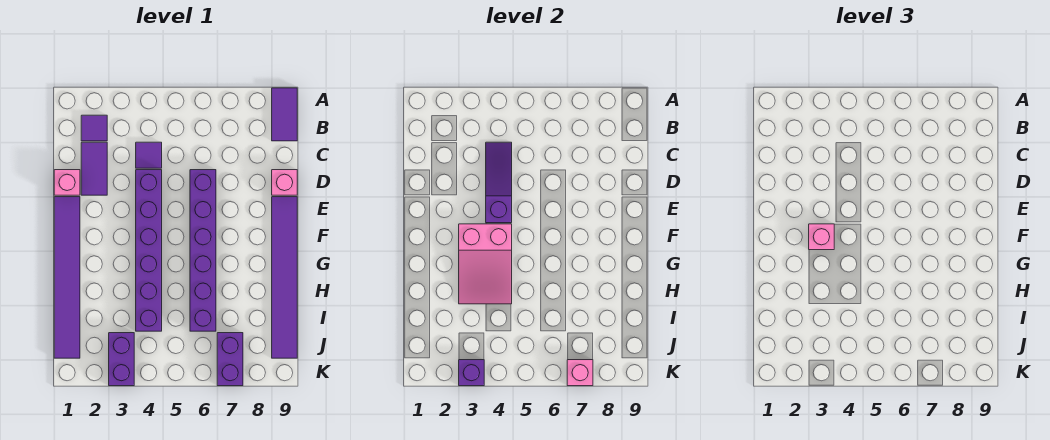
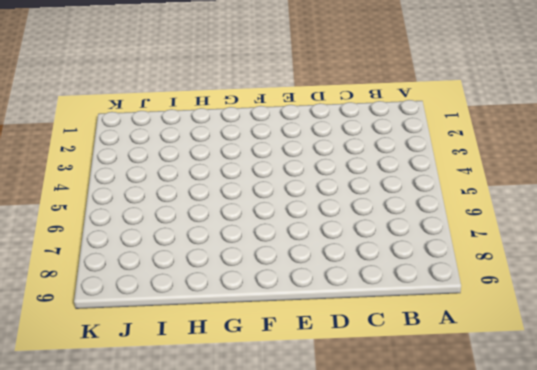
none -> purple 1x2 tile [272,88,297,141]
none -> purple 1x1 tile [81,115,107,141]
none -> purple 1x2 tile [81,142,107,195]

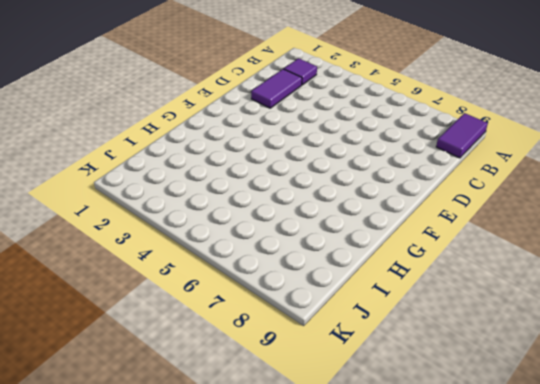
none -> purple 1x1 tile [136,142,162,168]
none -> pink 1x1 brick [54,170,80,195]
none -> purple 1x6 brick [136,170,162,331]

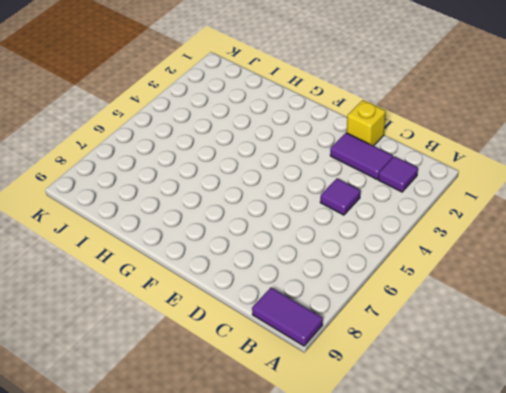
yellow 1x1 brick [347,100,386,146] -> pink 1x1 brick [54,170,80,195]
none -> purple 1x6 brick [136,170,162,331]
none -> purple 1x6 brick [190,170,216,331]
none -> pink 1x1 brick [272,170,297,195]

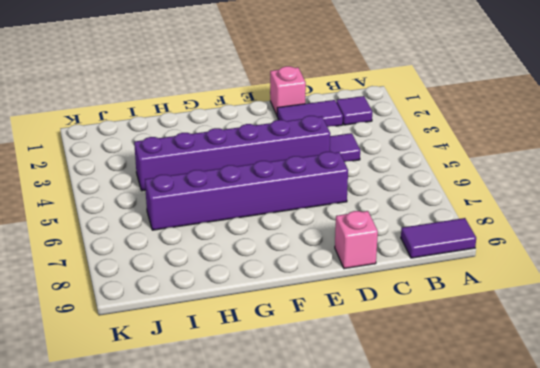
none -> purple 1x6 tile [54,197,80,358]
none -> purple 1x6 tile [272,197,297,358]
none -> purple 1x2 brick [109,333,134,386]

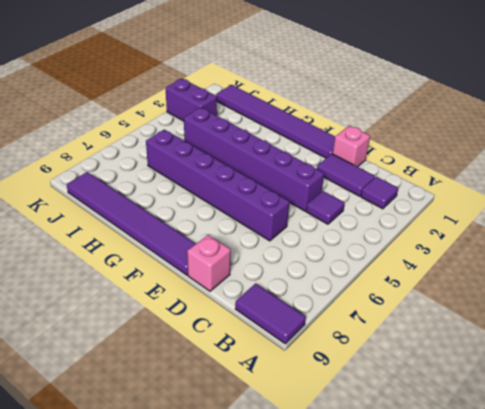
none -> purple 1x2 brick [217,333,243,386]
none -> purple 1x3 slope [486,142,512,223]
none -> pink 2x3 slope [459,224,512,304]

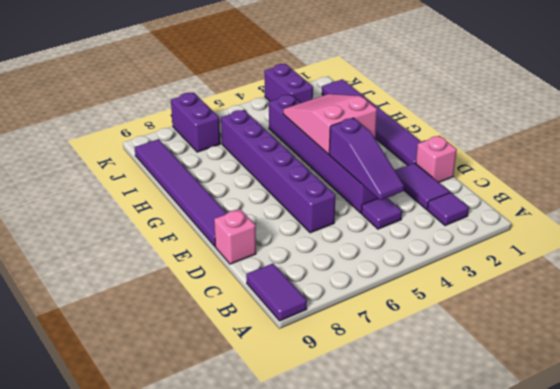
none -> purple 1x1 brick [459,360,484,386]
none -> pink 1x1 brick [567,360,593,386]
none -> pink 1x1 brick [809,224,834,250]

